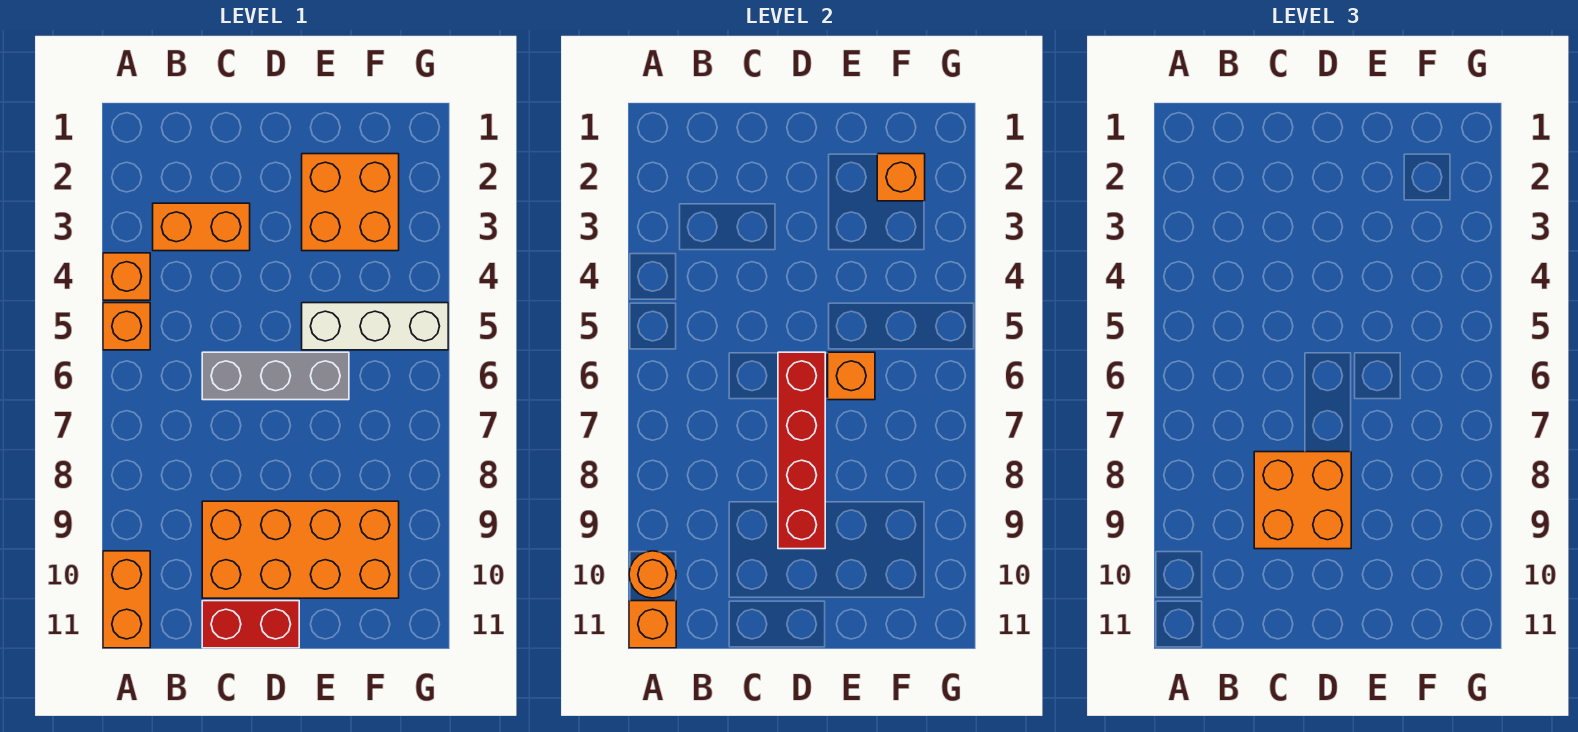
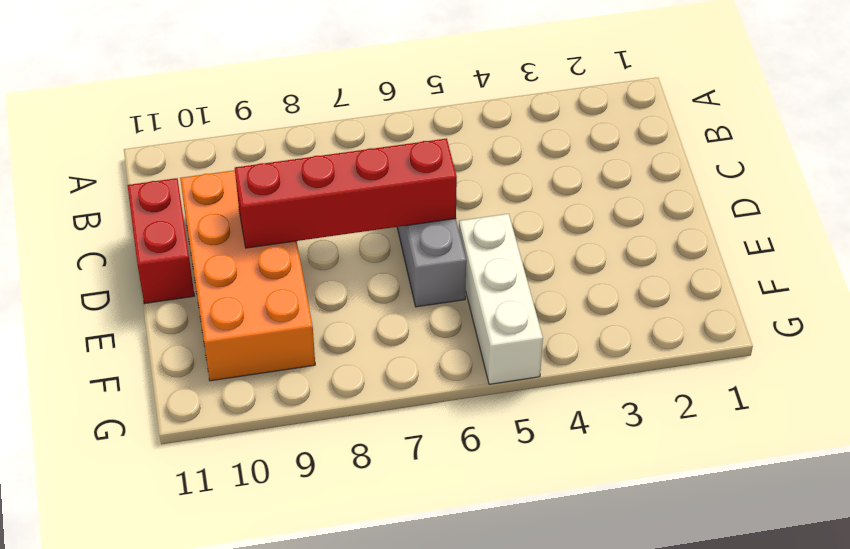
none -> orange 1x1 brick [103,253,150,300]
none -> orange 1x1 brick [103,303,150,350]
none -> orange 1x2 brick [103,551,150,648]

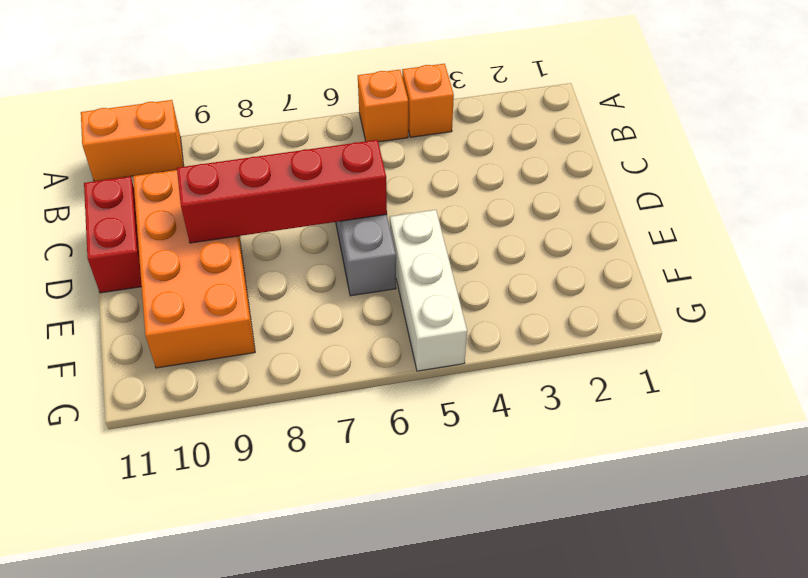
none -> orange 1x2 brick [153,203,250,251]
none -> orange 2x2 brick [302,154,399,251]
none -> orange 1x1 round brick [629,551,676,598]

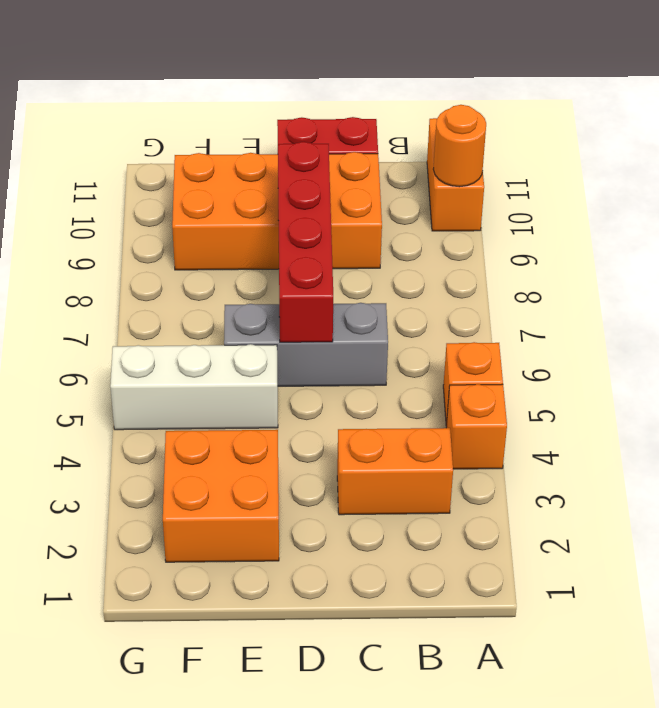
none -> orange 1x1 brick [629,601,676,648]
none -> orange 1x1 brick [828,352,875,400]
none -> orange 1x1 brick [877,154,925,201]

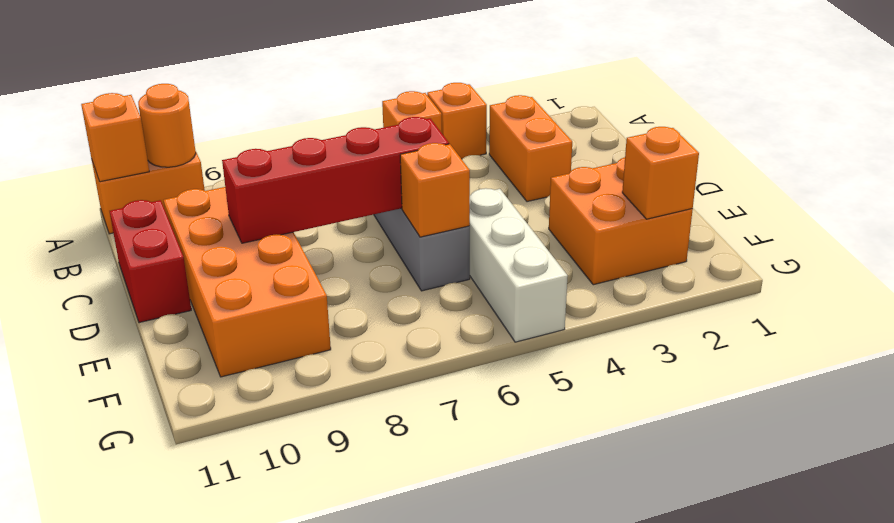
none -> orange 2x2 brick [1254,452,1351,549]

